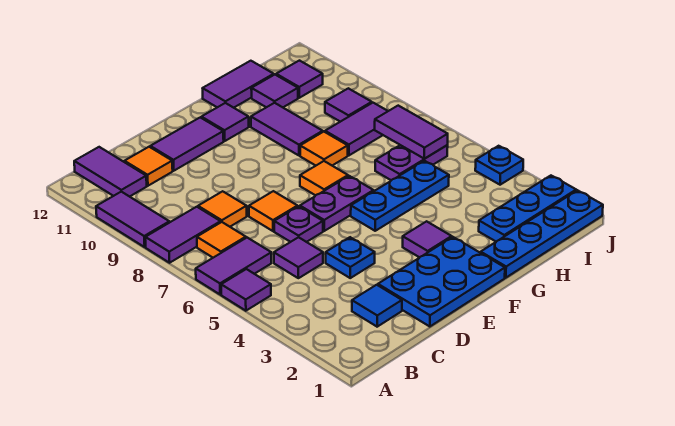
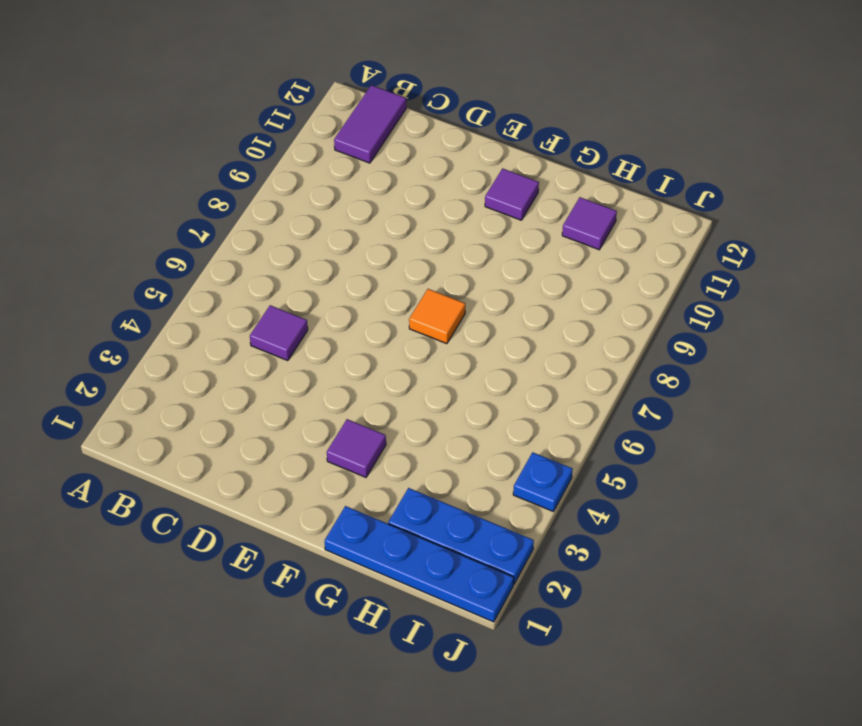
none -> purple 1x1 tile [221,269,271,311]
none -> purple 1x2 tile [196,238,271,294]
none -> purple 1x2 tile [145,207,221,263]
none -> purple 1x2 tile [96,192,169,247]

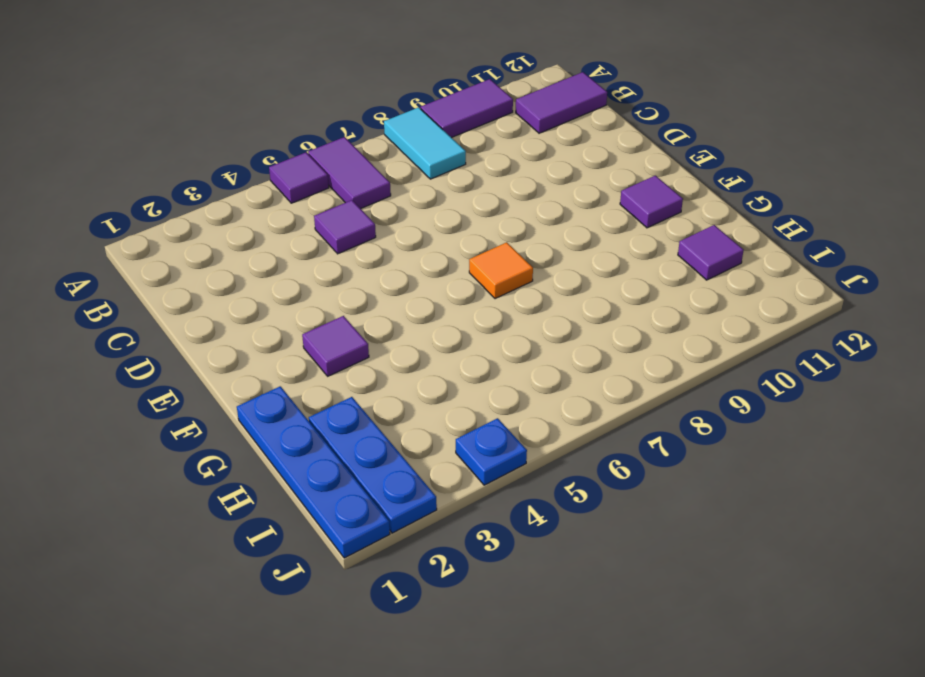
cyan 1x2 tile [384,107,466,179] -> purple 1x2 tile [145,207,221,263]
none -> orange 1x1 tile [197,222,246,258]
none -> blue 1x1 tile [352,285,402,327]
none -> orange 1x1 tile [198,191,247,227]
none -> orange 1x1 tile [124,147,173,186]

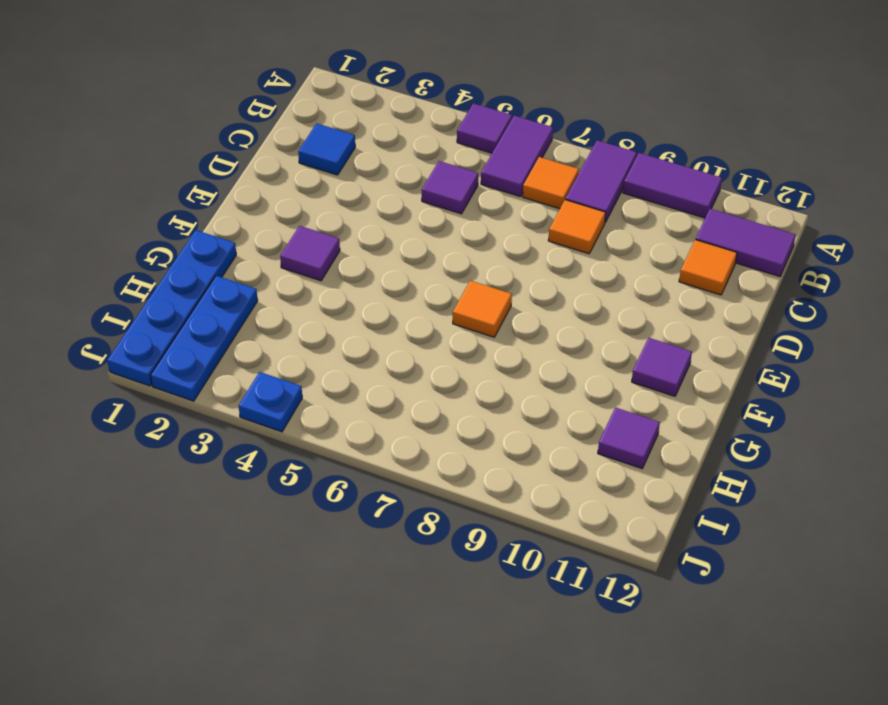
none -> blue 2x3 plate [378,237,505,327]
none -> blue 1x1 plate [326,237,375,278]
none -> purple 1x1 plate [274,206,323,242]
none -> orange 1x1 tile [249,191,297,231]

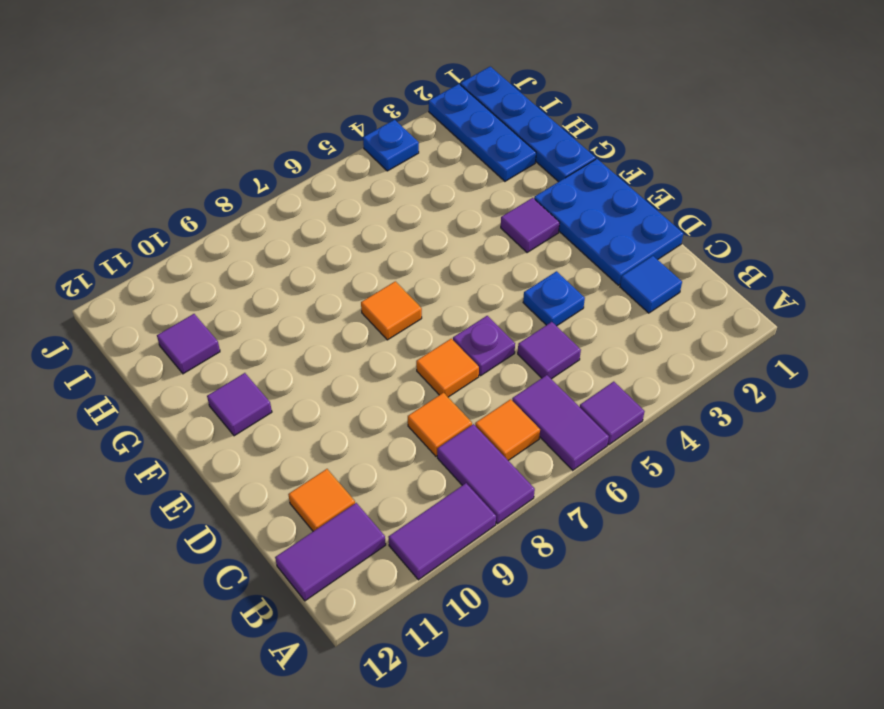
none -> purple 1x2 tile [150,117,224,171]
none -> purple 1x2 plate [300,176,374,231]
none -> blue 1x3 plate [351,161,449,231]
none -> orange 1x1 tile [300,132,348,166]

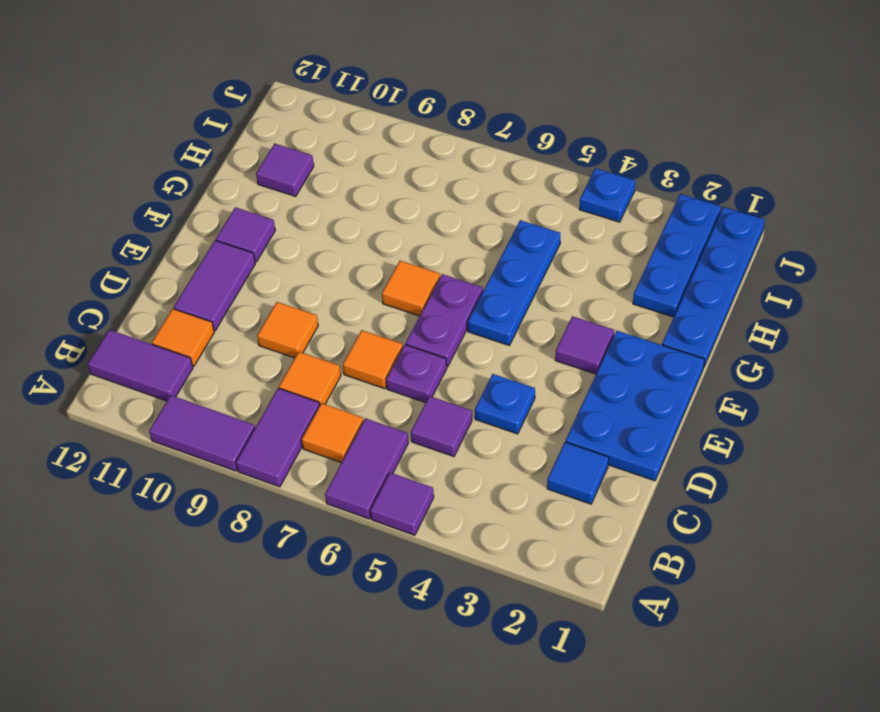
orange 1x1 tile [257,302,318,358] -> orange 1x1 tile moved to [300,132,348,166]
none -> purple 1x2 tile [251,103,323,156]
none -> purple 1x2 tile [203,61,274,108]
none -> purple 1x2 plate [375,145,448,180]
none -> purple 1x2 tile [325,103,388,155]

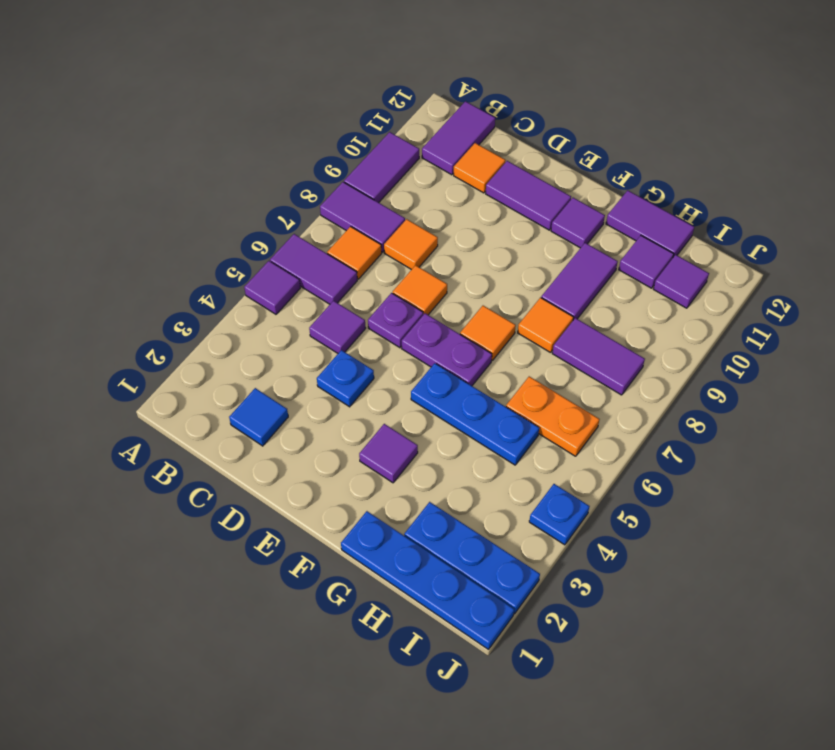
orange 1x2 plate [506,376,600,456] -> purple 1x2 plate [375,145,448,180]
none -> blue 2x3 plate [378,237,505,327]
none -> purple 1x1 tile [325,88,372,122]
none -> purple 1x2 tile [375,106,448,159]

